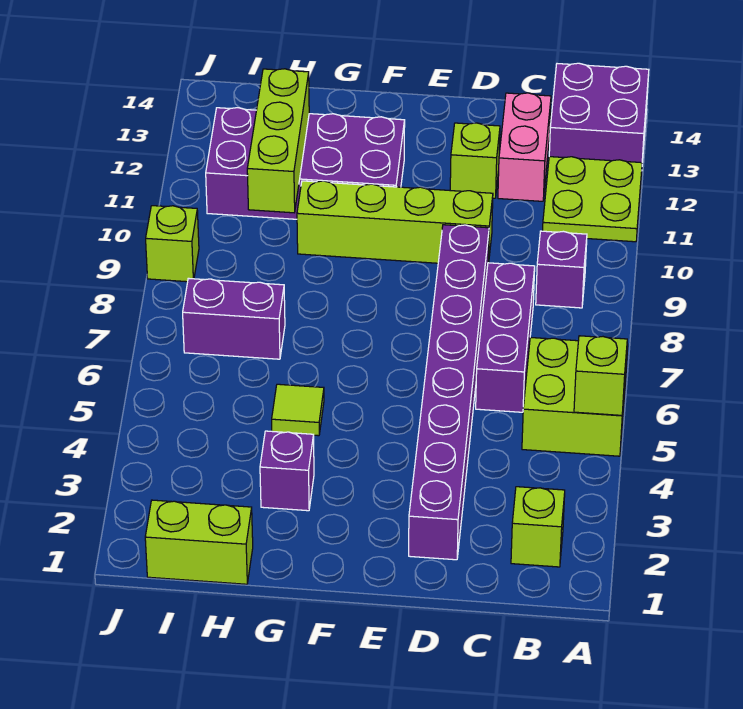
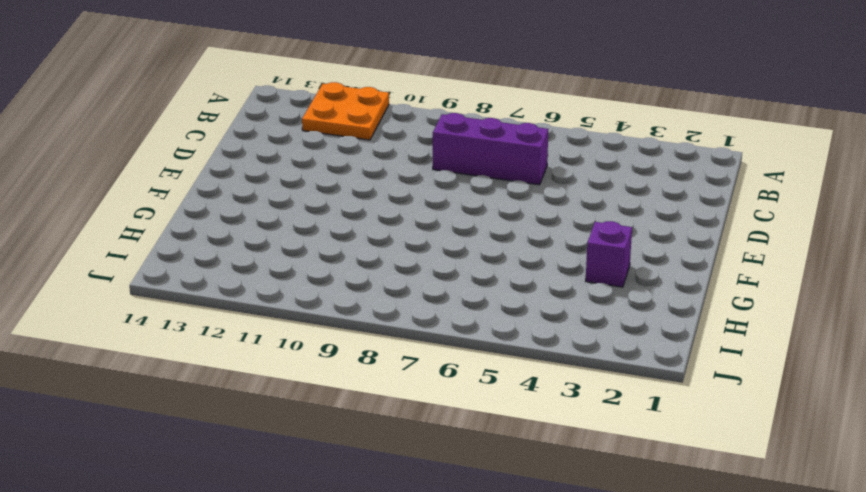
orange 2x2 plate [302,82,389,140] -> lime 2x2 plate [543,157,642,242]
none -> lime 2x2 brick [522,337,628,456]
none -> purple 2x2 brick [549,63,649,163]
none -> lime 1x1 brick [511,487,565,567]

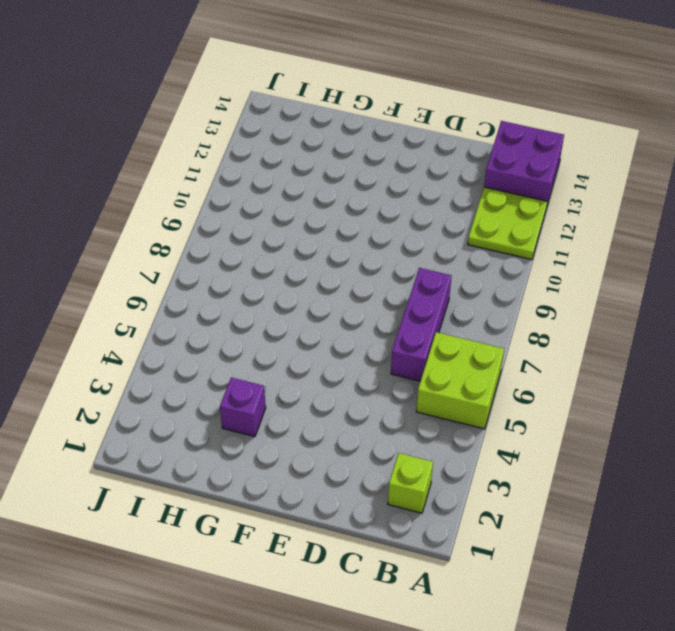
none -> purple 1x1 brick [536,231,587,308]
none -> pink 1x2 brick [498,93,551,201]
none -> purple 1x8 brick [409,225,489,560]

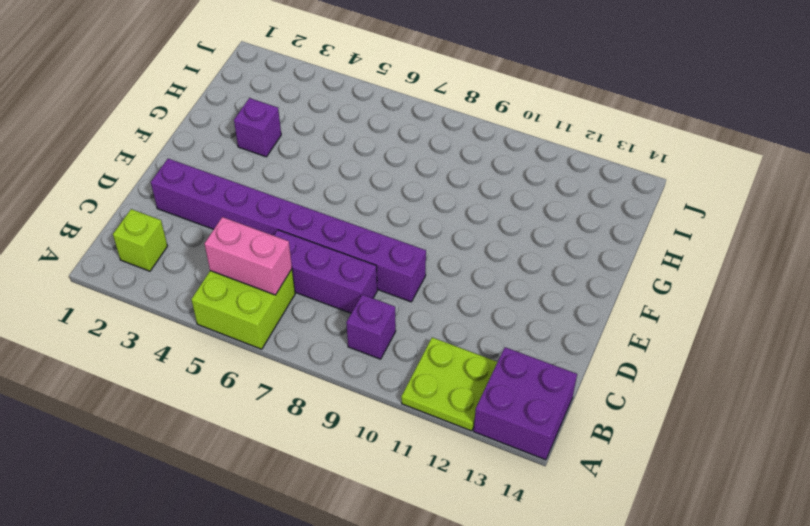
pink 1x2 brick [205,217,292,295] -> pink 1x2 brick moved to [498,93,551,201]
none -> lime 1x4 brick [297,181,493,263]
none -> lime 1x1 brick [450,123,500,198]
none -> purple 2x4 brick [206,108,405,219]

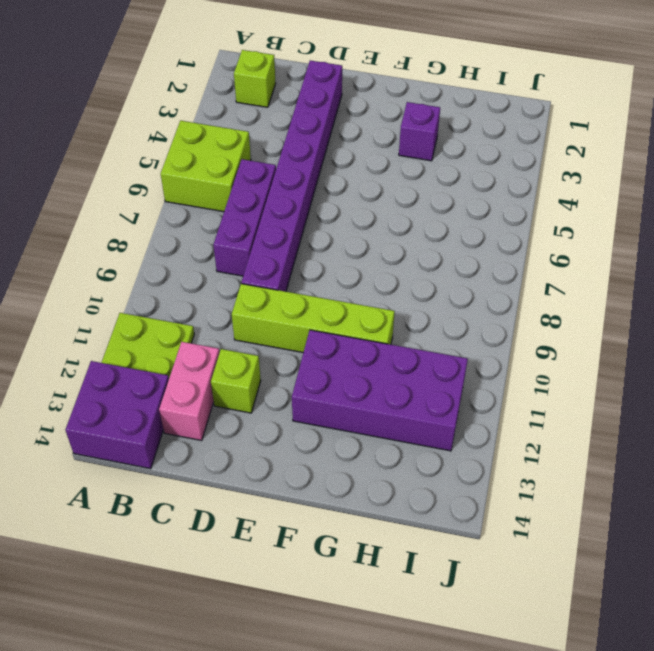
none -> purple 1x1 brick [536,231,587,308]
none -> lime 1x1 tile [272,384,324,436]
none -> lime 1x2 brick [145,500,253,584]

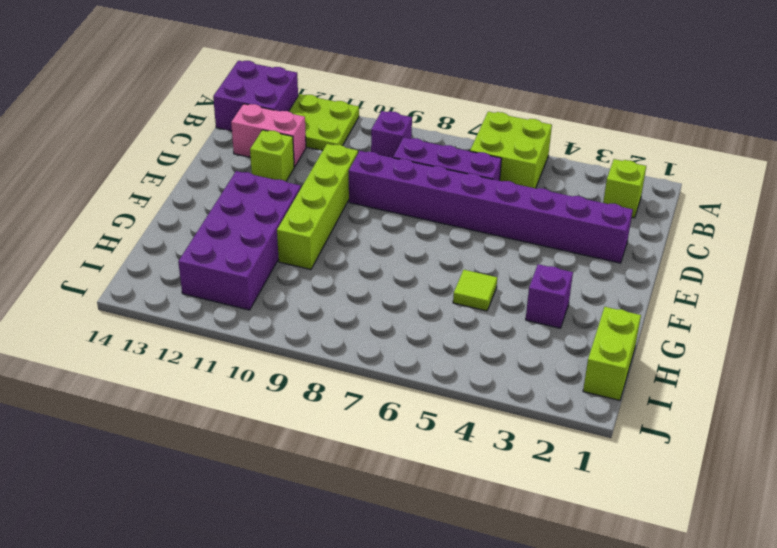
none -> purple 1x2 brick [183,278,285,359]
none -> lime 1x1 brick [146,206,199,282]
none -> lime 1x1 brick [574,336,627,415]

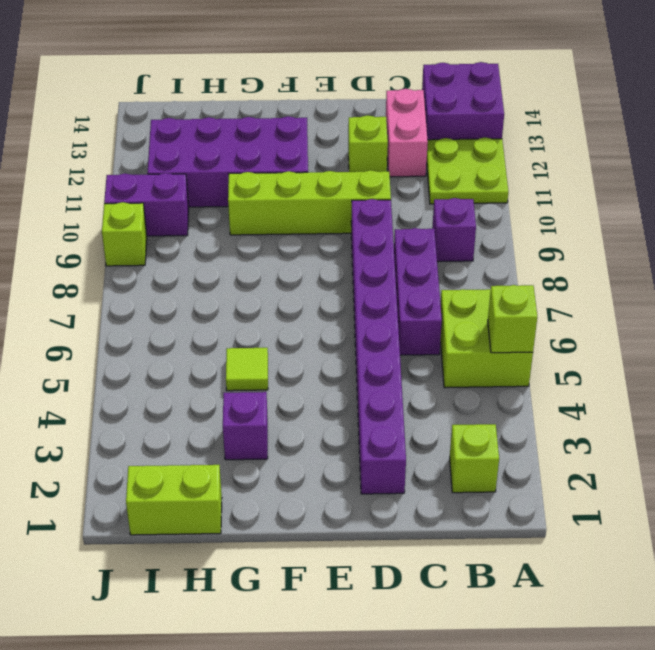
purple 1x2 brick [104,173,189,236] -> purple 1x2 brick moved to [183,278,285,359]
none -> lime 1x3 brick [247,69,309,213]

